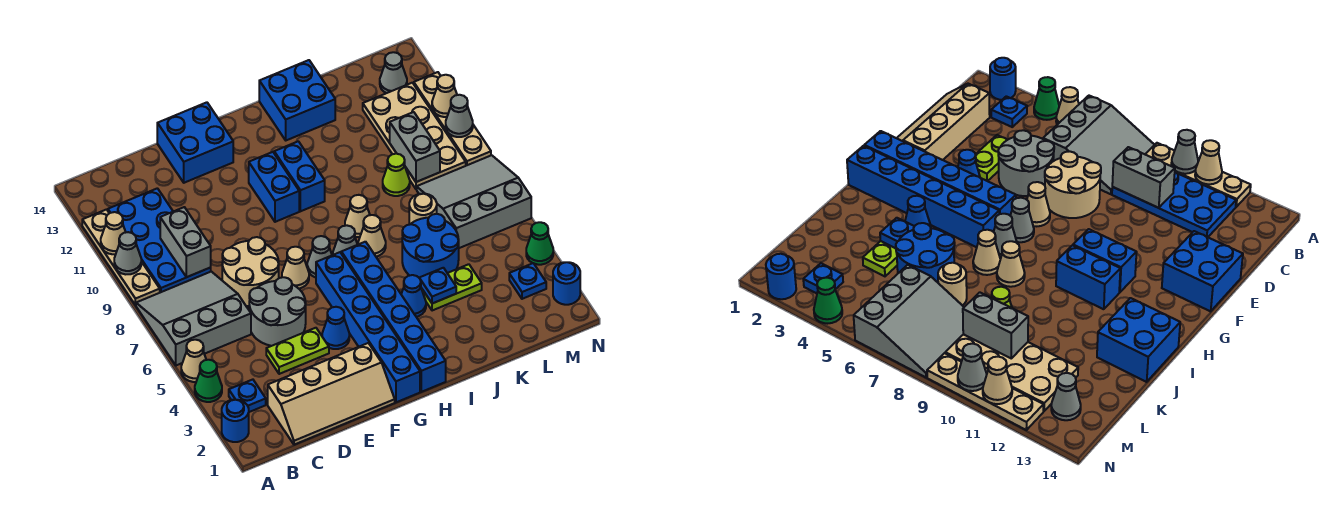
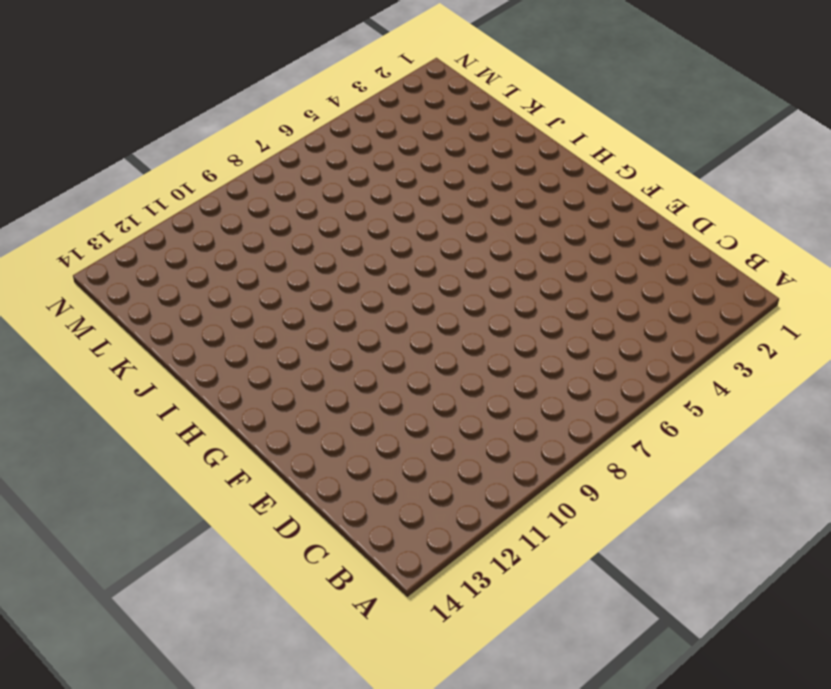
none -> blue 1x1 round brick [222,400,249,442]
none -> green 1x1 cone [195,360,222,402]
none -> tan 1x1 cone [181,340,206,382]
none -> grey 3x3 slope [136,272,251,365]

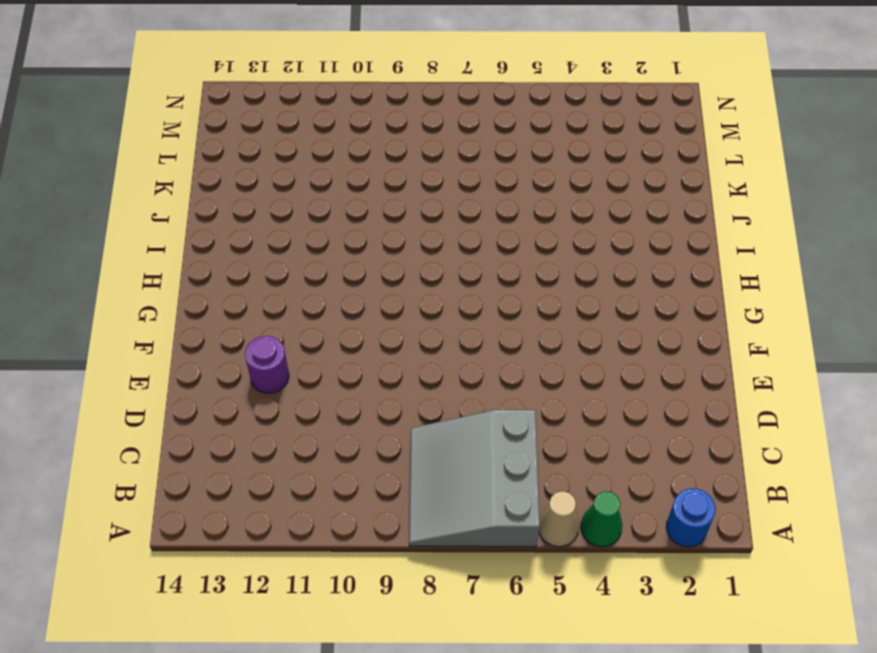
purple 1x1 round brick [245,336,289,394] -> none
none -> tan 1x4 plate [82,210,160,305]
none -> blue 1x1 plate [229,380,266,412]
none -> blue 2x4 plate [108,188,211,293]
none -> tan 2x4 slope [268,343,395,445]

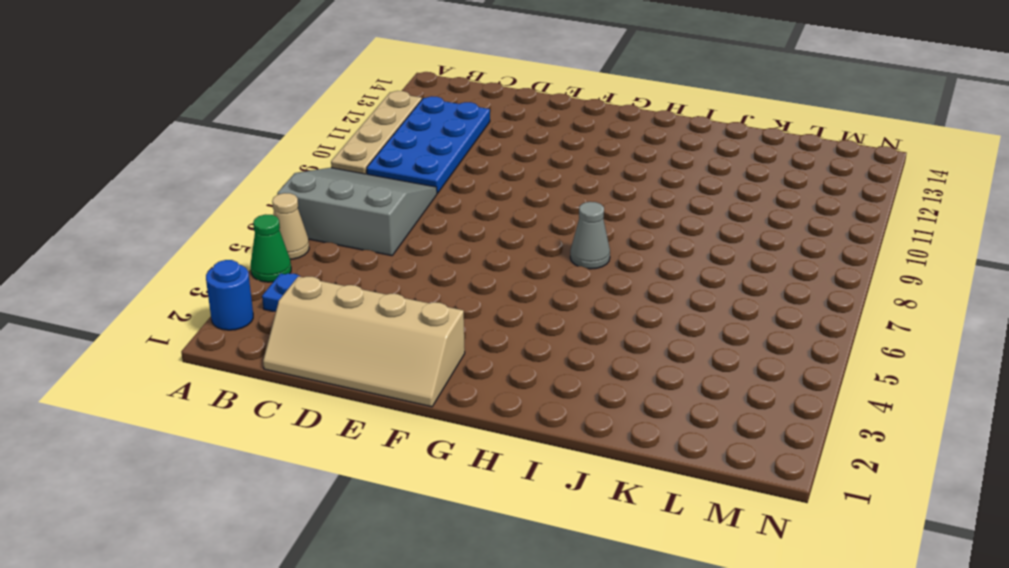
none -> lime 1x2 plate [266,328,329,374]
none -> grey 2x2 round brick [249,277,306,346]
none -> tan 2x2 round brick [222,237,279,306]
none -> blue 2x2 brick [157,102,233,183]

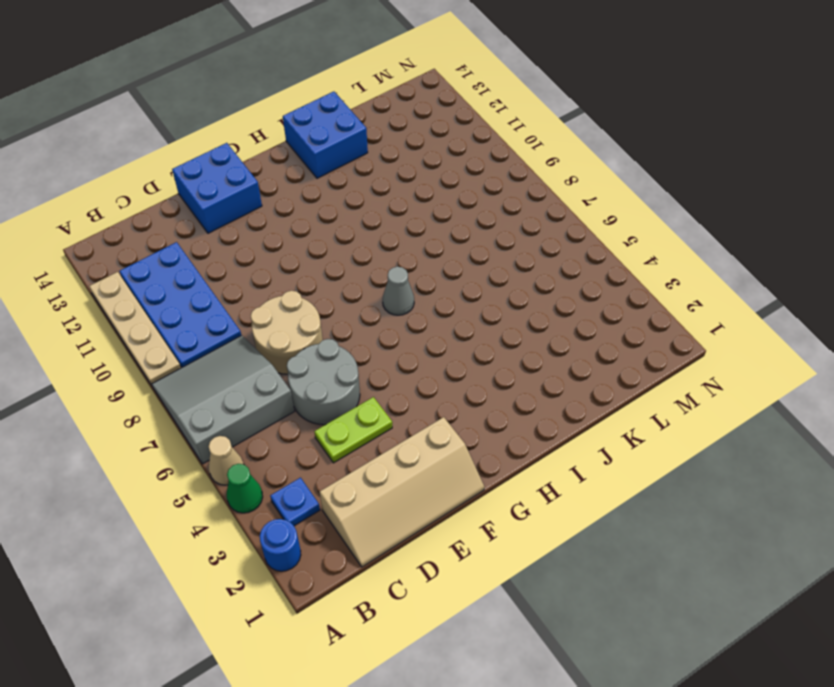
none -> blue 1x1 cone [322,307,349,349]
none -> tan 1x1 cone [282,247,309,289]
none -> blue 1x6 brick [316,252,420,402]
none -> grey 1x1 cone [307,236,332,278]

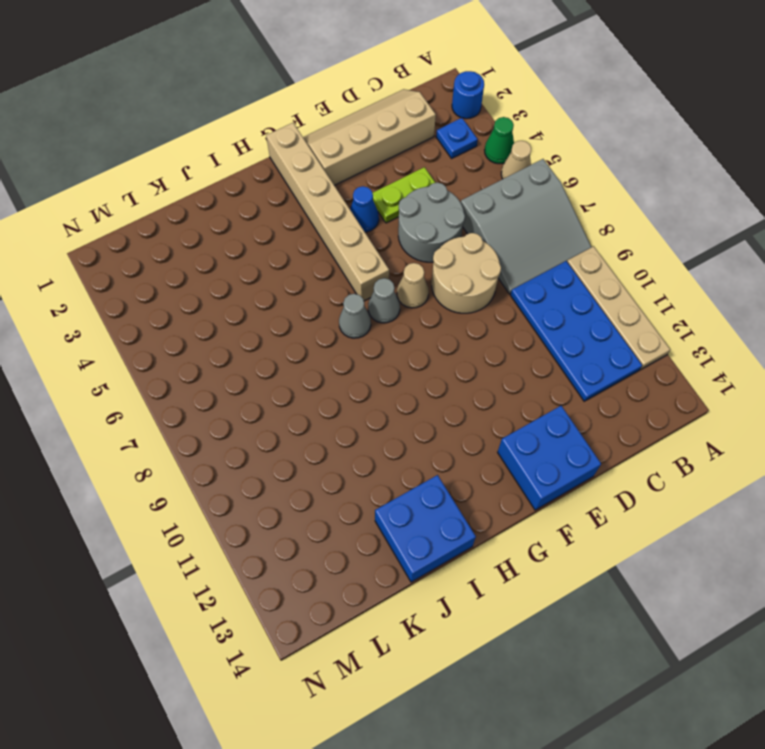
tan 1x6 brick [266,123,389,301] -> blue 1x6 brick [316,252,420,402]
none -> blue 1x2 brick [249,152,299,222]
none -> blue 1x6 brick [341,242,446,392]
none -> blue 1x2 brick [274,141,325,211]
none -> blue 1x1 cone [401,275,426,317]

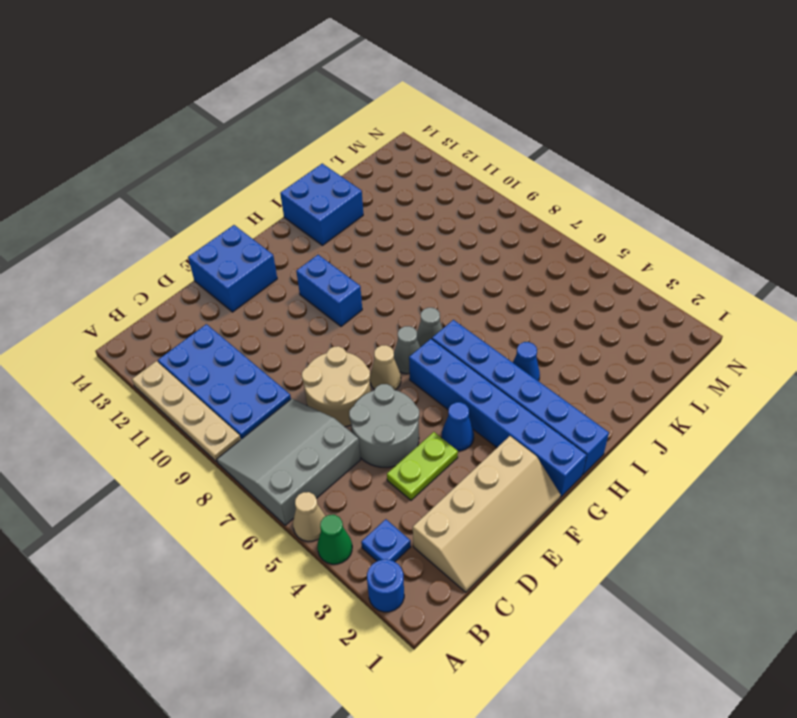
none -> blue 1x2 brick [274,141,325,211]
none -> tan 1x1 cone [358,215,386,257]
none -> tan 1x1 cone [345,195,370,237]
none -> lime 1x2 plate [421,264,482,311]

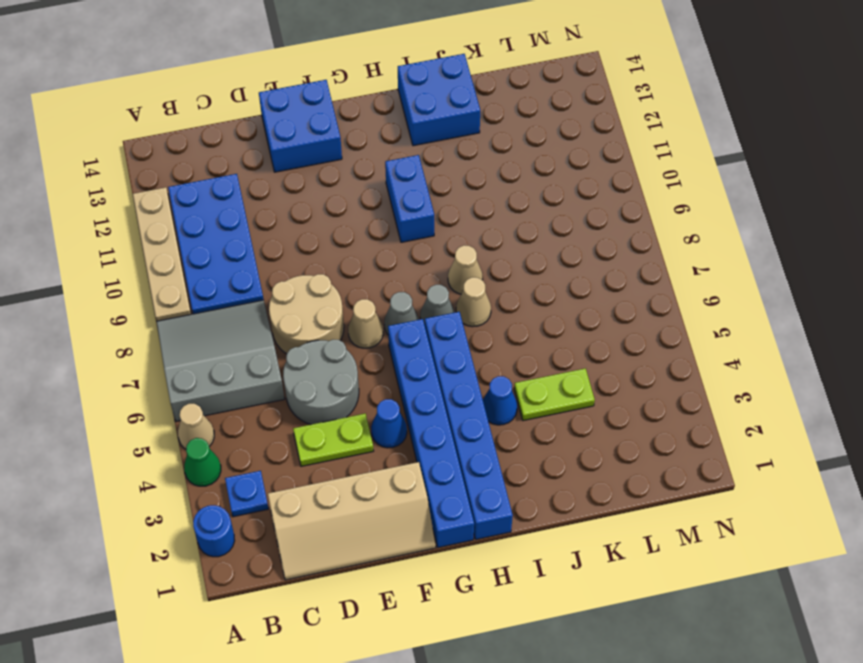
none -> blue 1x2 brick [249,152,299,222]
none -> blue 2x2 round brick [402,214,459,278]
none -> tan 1x1 round brick [409,194,437,225]
none -> lime 1x1 cone [383,154,410,196]

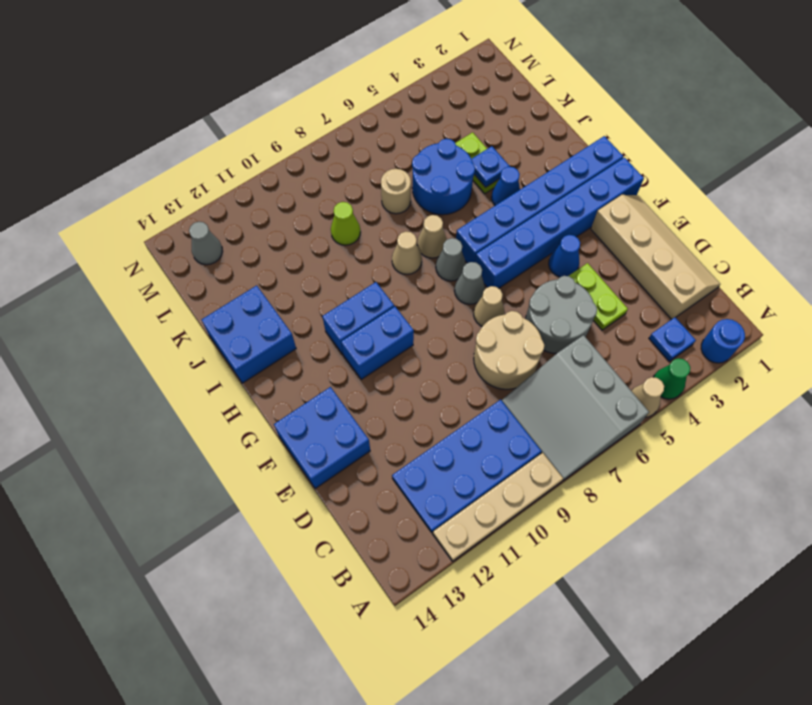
none -> grey 3x3 slope [417,155,531,248]
none -> tan 2x4 plate [363,83,466,189]
none -> blue 1x1 plate [509,263,546,299]
none -> blue 1x1 round brick [553,262,580,305]

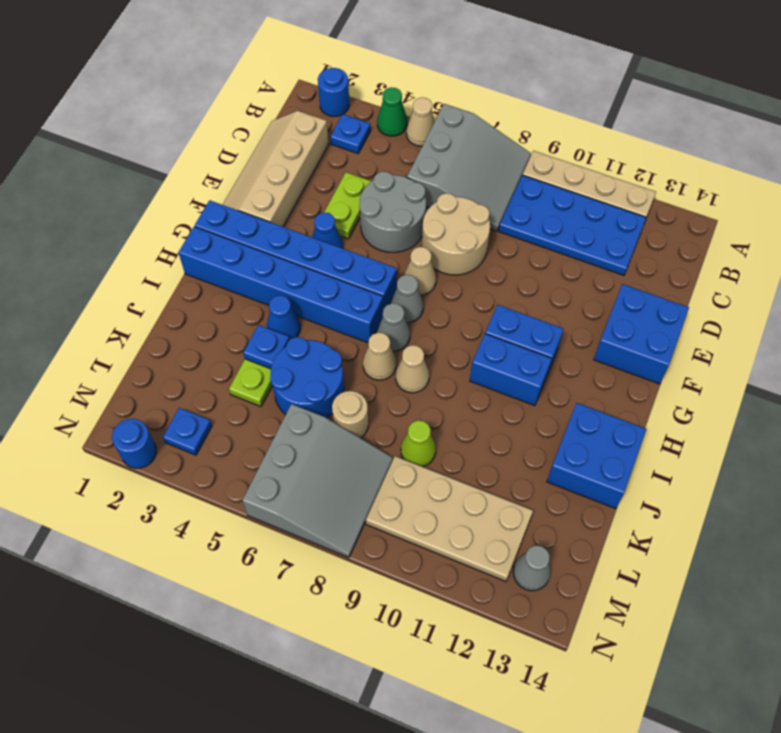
none -> green 1x1 cone [526,222,553,265]
none -> tan 1x4 plate [414,72,491,166]
none -> grey 1x1 cone [114,232,141,274]
none -> tan 1x1 cone [101,212,126,254]

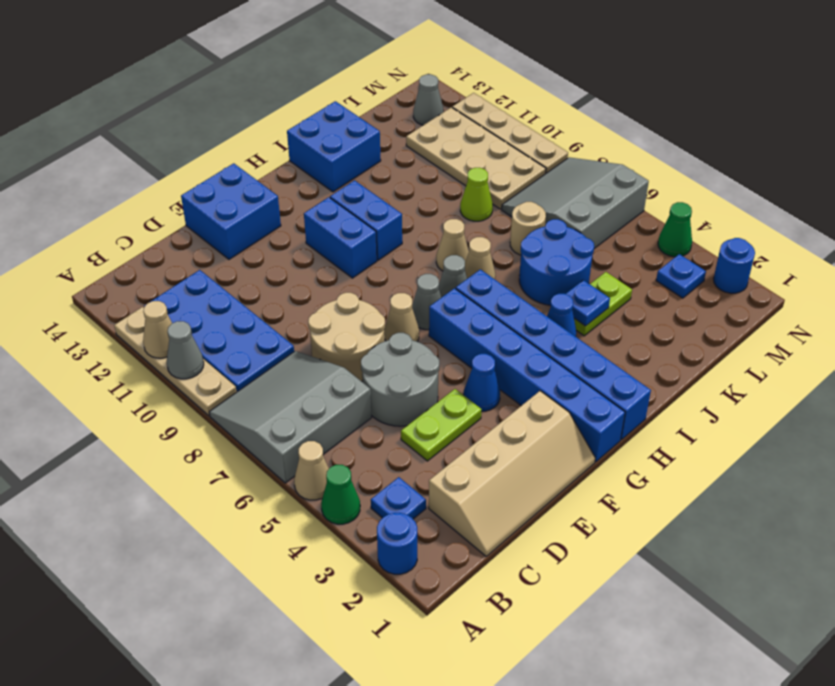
none -> grey 1x2 brick [160,207,211,277]
none -> grey 1x2 brick [390,112,440,182]
none -> grey 1x1 cone [446,95,473,137]
none -> tan 1x1 cone [432,75,457,117]

